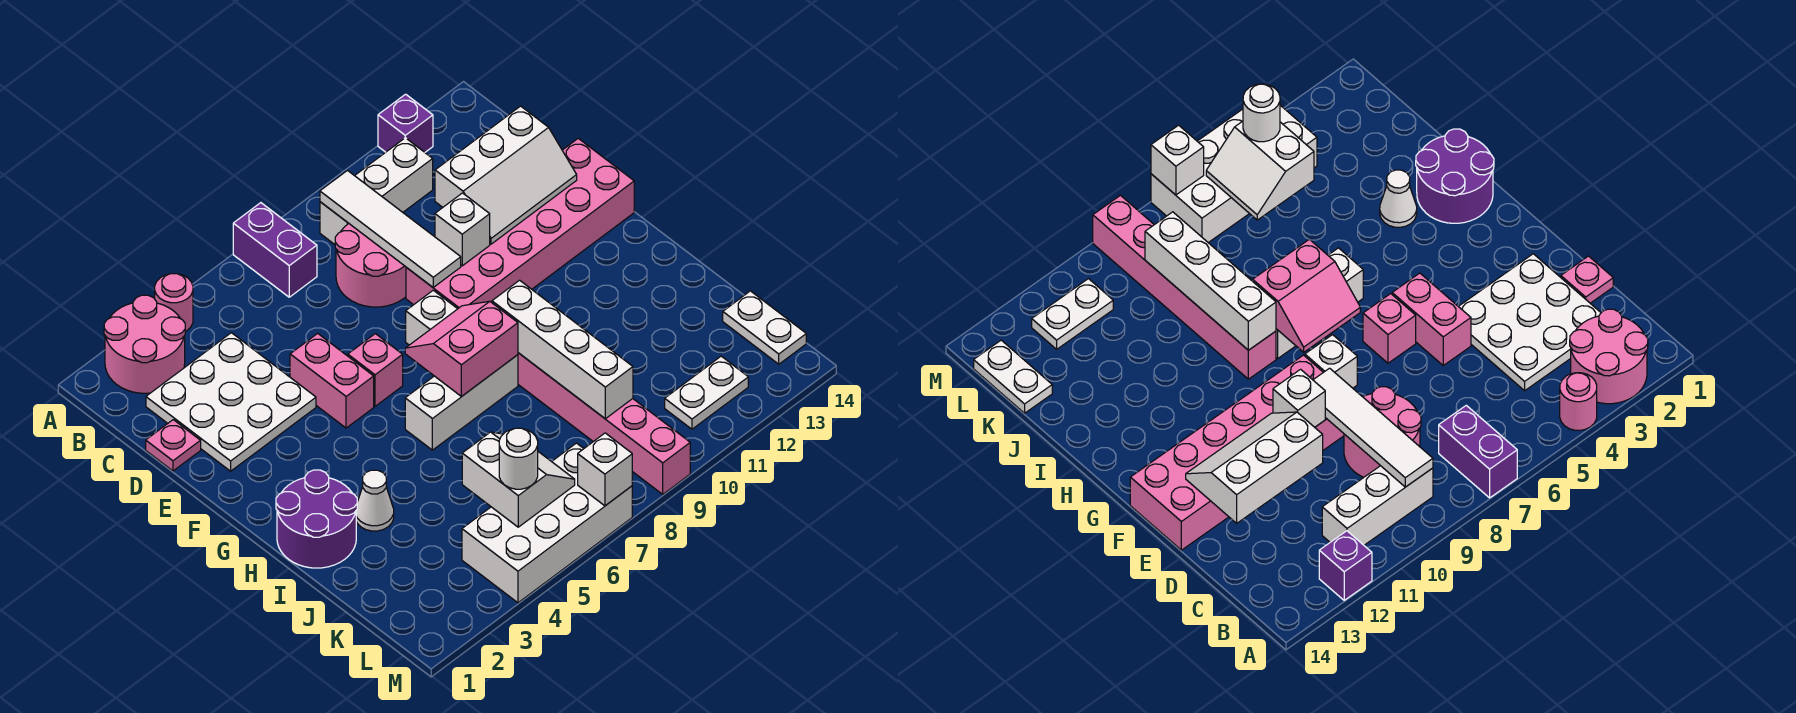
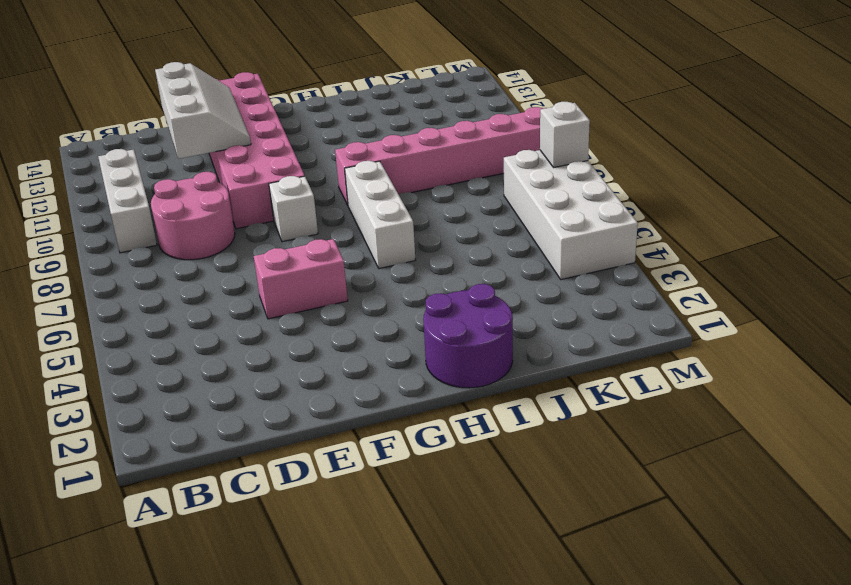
none -> pink 2x2 round brick [104,295,185,393]
none -> pink 1x1 round brick [155,274,193,331]
none -> purple 1x2 brick [233,203,317,297]

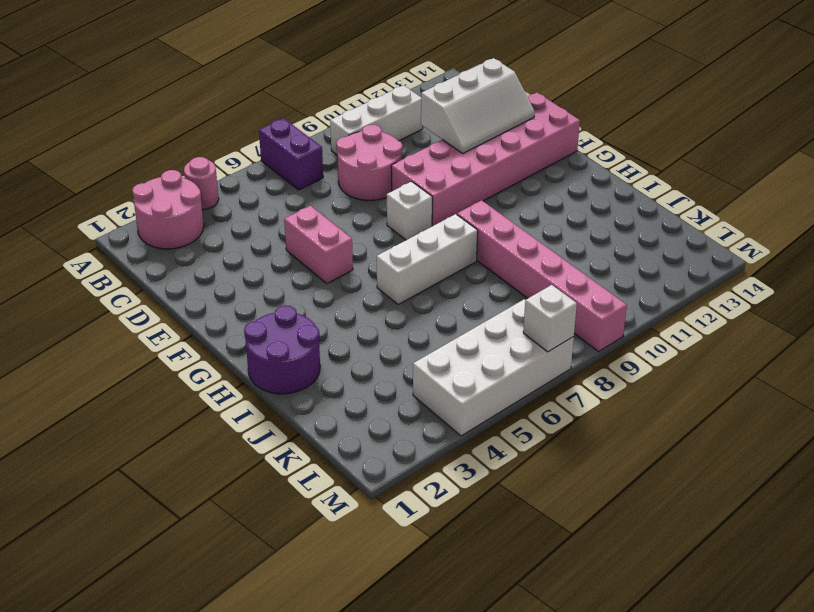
none -> purple 1x1 brick [378,94,433,152]
none -> white 3x3 plate [146,333,316,471]
none -> pink 1x1 plate [146,420,201,471]

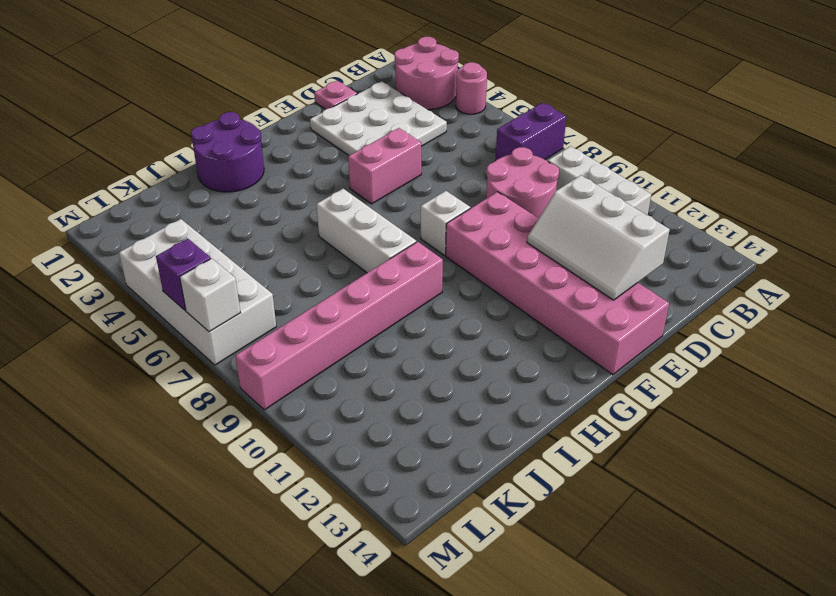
purple 1x1 brick [156,239,211,310] -> purple 1x1 brick moved to [378,94,433,152]
none -> pink 1x1 brick [348,334,403,406]
none -> white 1x1 cone [356,470,394,531]
none -> white 1x2 plate [723,291,806,364]

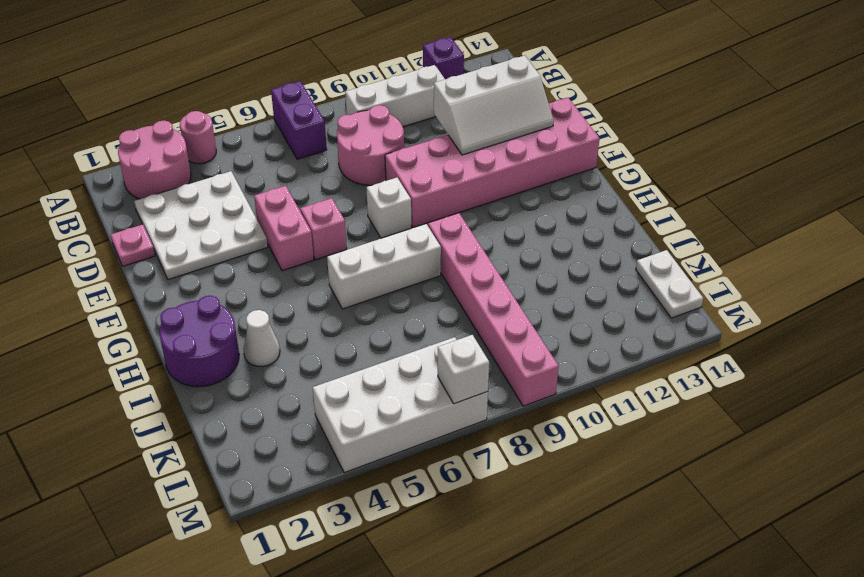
none -> white 1x2 plate [665,356,748,429]
none -> white 1x4 tile [320,171,461,287]
none -> white 1x1 brick [435,193,490,266]

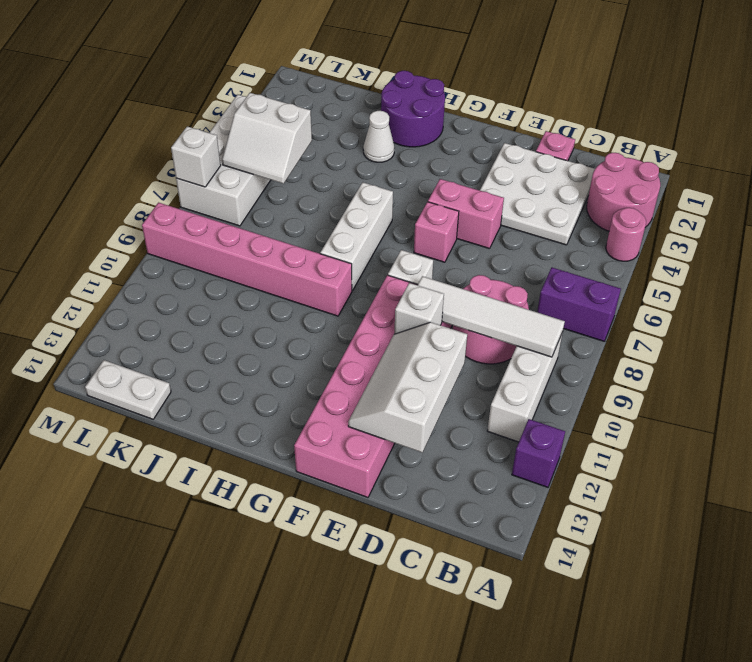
none -> white 1x2 plate [665,356,748,429]
none -> pink 2x2 slope [405,301,518,396]
none -> white 1x4 brick [492,280,633,419]

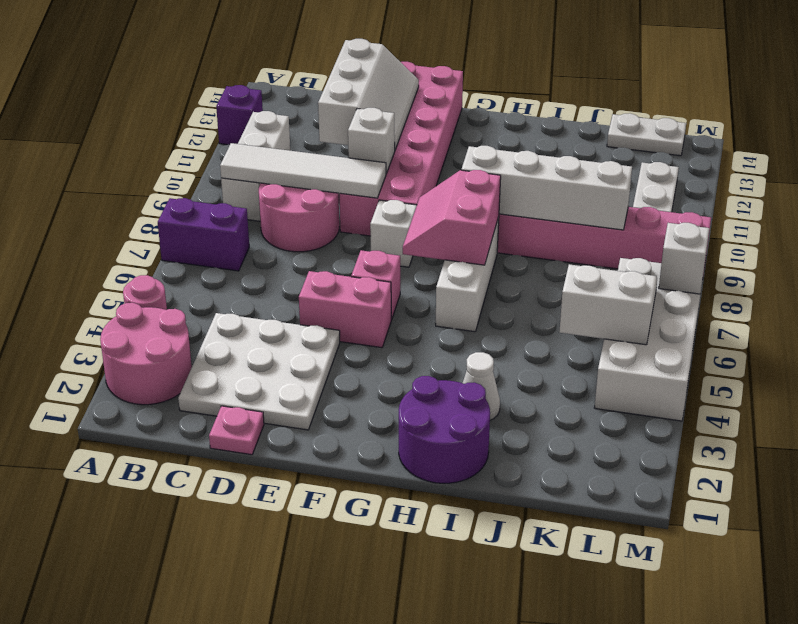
none -> white 1x1 round brick [499,428,538,489]

